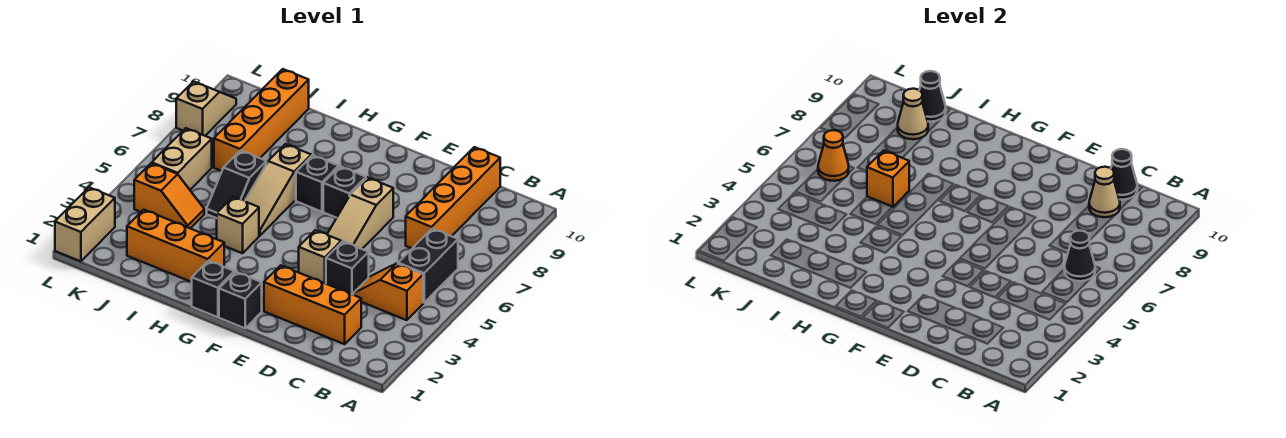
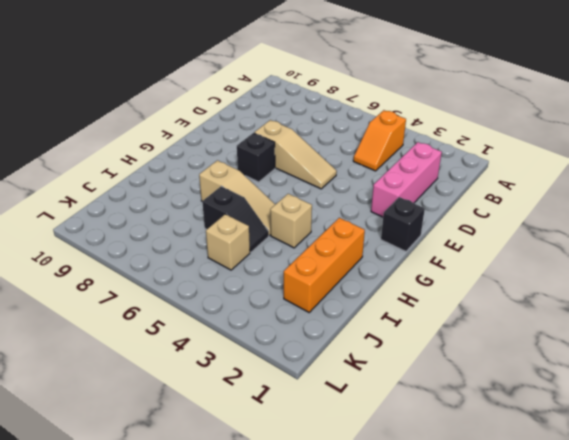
pink 1x3 brick [371,142,442,217] -> orange 1x3 brick [264,265,361,344]
tan 1x1 brick [206,214,250,270] -> tan 1x1 brick moved to [299,230,341,284]
none -> black 1x2 brick [398,229,458,303]
none -> orange 1x4 brick [406,147,500,248]
none -> black 1x1 brick [326,241,369,295]

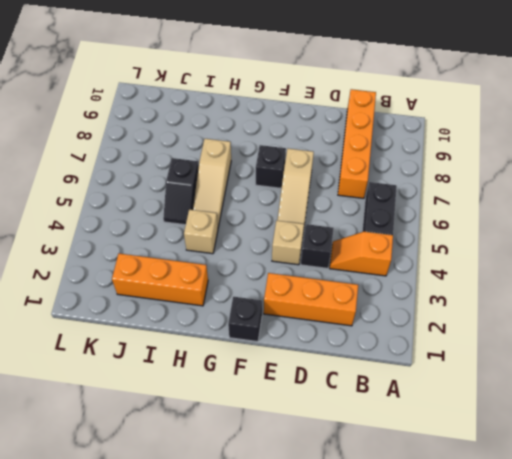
none -> black 1x1 brick [192,261,234,317]
none -> black 1x1 brick [296,155,339,212]
none -> orange 1x2 slope [134,163,204,228]

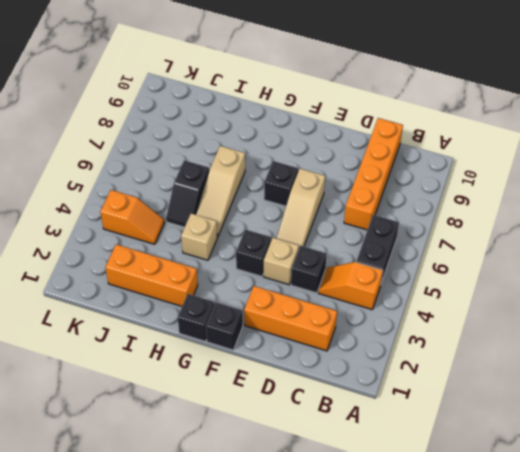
black 1x1 brick [236,229,271,276] -> black 1x1 brick moved to [296,155,339,212]
none -> orange 1x4 brick [214,69,309,171]
none -> tan 1x2 brick [152,128,212,190]
none -> tan 1x2 brick [55,187,115,261]

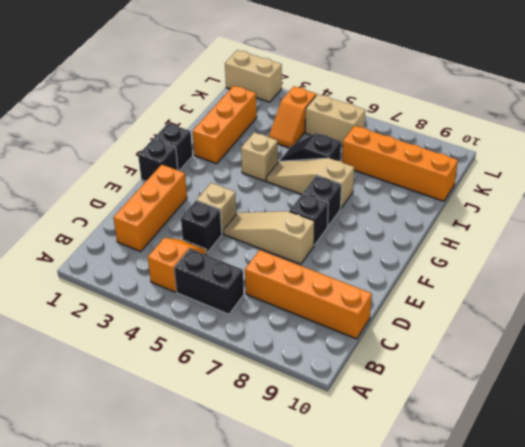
none -> tan 1x2 slope [176,81,236,136]
none -> black 1x1 cone [1064,231,1095,281]
none -> tan 1x1 cone [1089,167,1120,217]

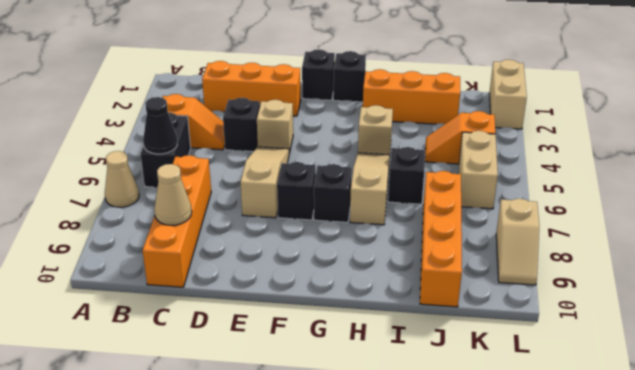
tan 1x1 cone [105,151,139,207] -> tan 1x1 cone moved to [898,89,928,139]
none -> black 1x1 cone [1111,149,1137,200]
none -> orange 1x1 brick [867,150,909,207]
none -> black 1x1 cone [919,71,946,122]

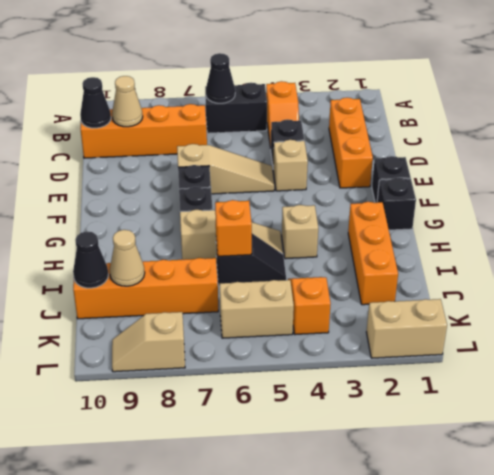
none -> orange 1x1 cone [818,130,849,181]

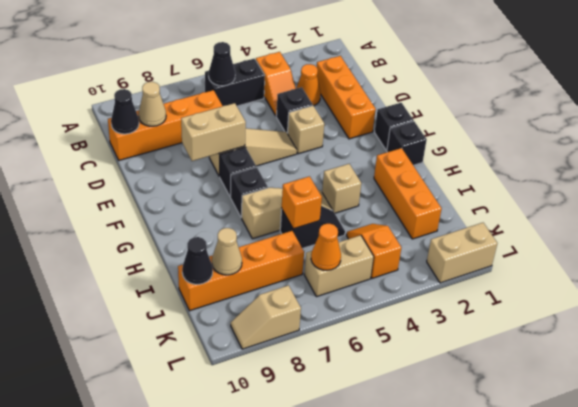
orange 1x1 cone [296,64,321,106] -> none
tan 1x2 brick [181,103,246,161] -> none

